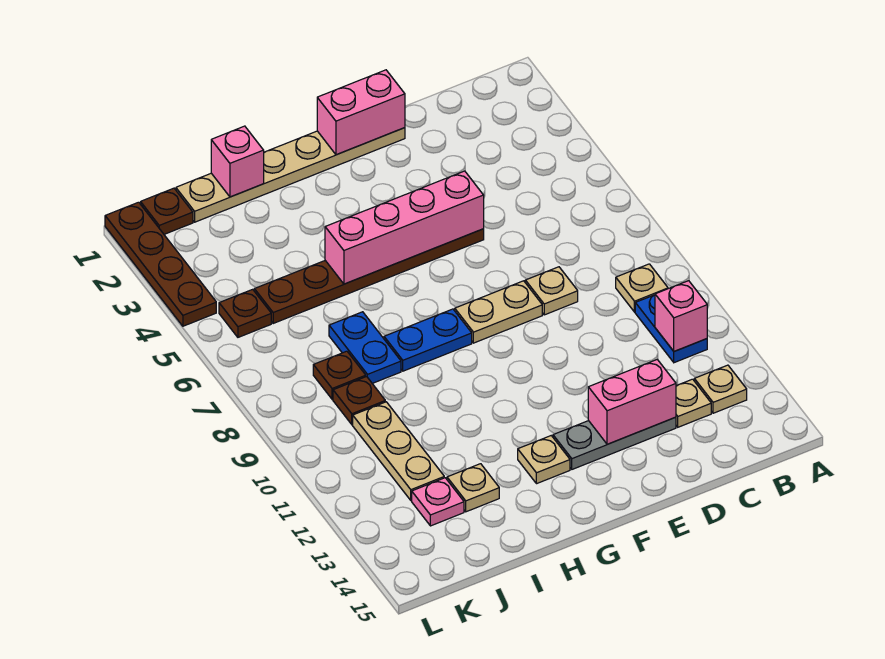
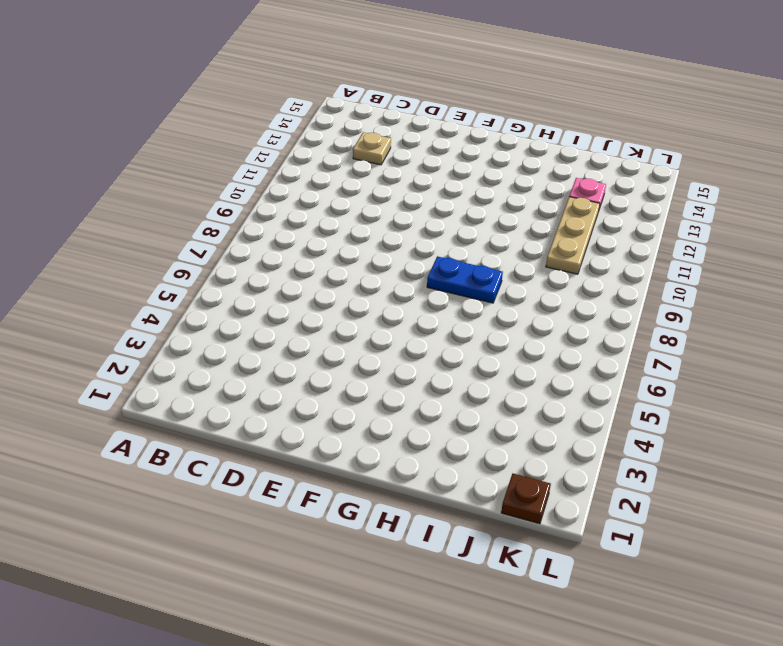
none -> tan 1x1 plate [616,264,668,312]
none -> blue 1x2 plate [635,295,707,363]
none -> tan 1x1 plate [694,365,747,413]

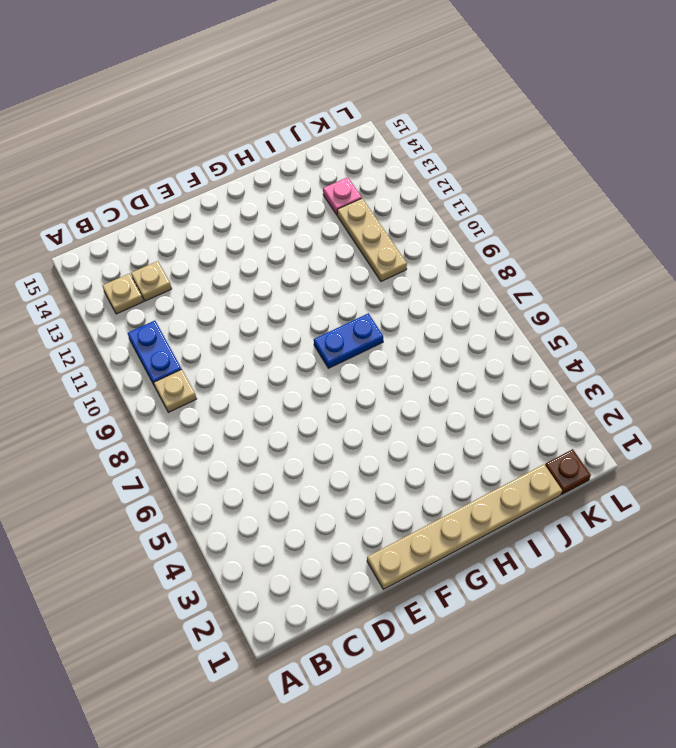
none -> tan 1x1 plate [525,267,578,315]
none -> grey 1x3 plate [553,417,676,469]
none -> brown 1x6 plate [254,229,484,323]

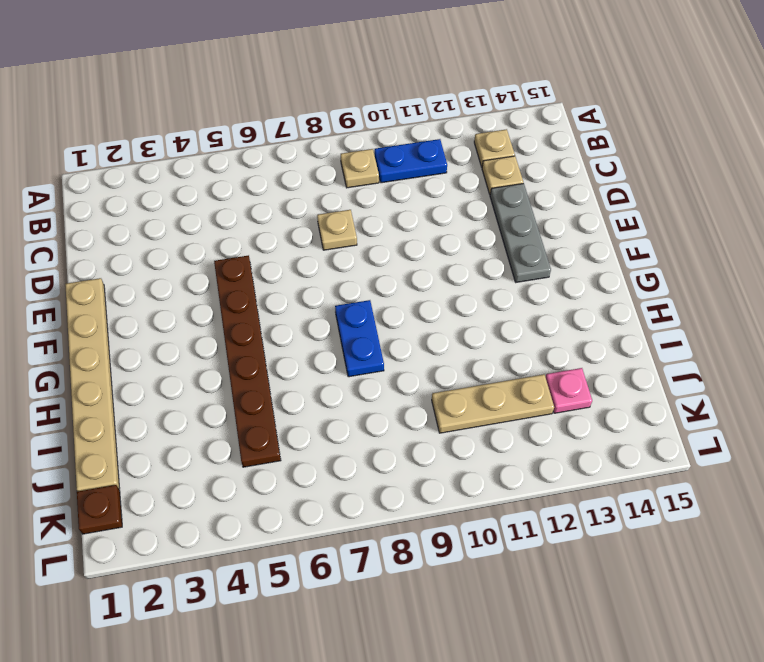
none -> tan 1x2 plate [455,281,542,343]
none -> tan 1x1 plate [518,436,570,484]
none -> blue 1x2 plate [329,312,401,383]

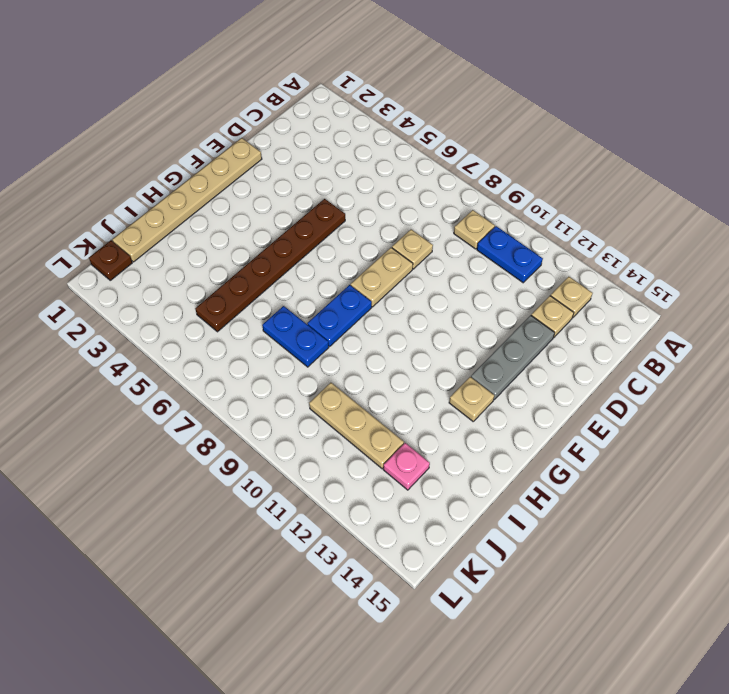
none -> tan 1x1 plate [447,464,499,512]
none -> brown 1x1 plate [313,351,366,399]
none -> brown 1x1 plate [333,377,385,425]

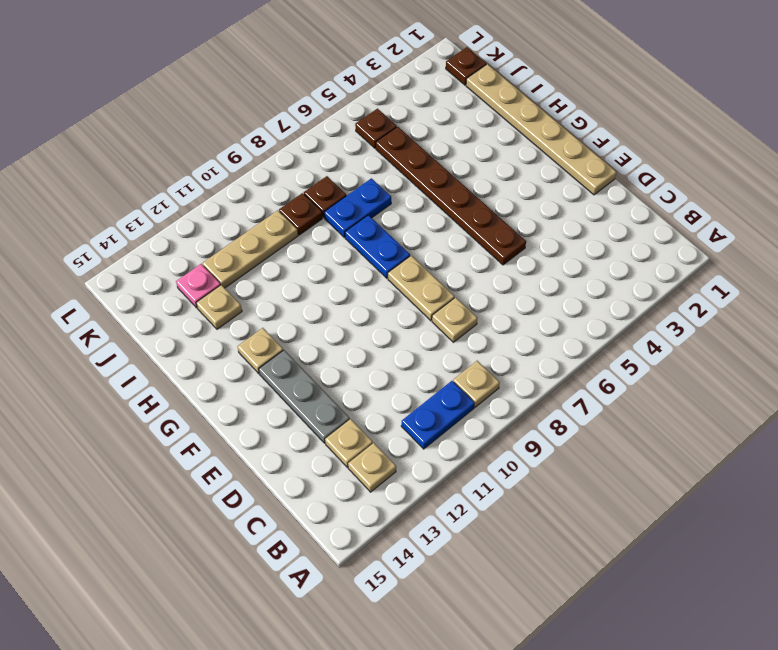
none -> brown 1x4 plate [105,202,216,326]
none -> pink 1x1 brick [655,281,707,351]
none -> pink 1x2 brick [588,359,676,444]

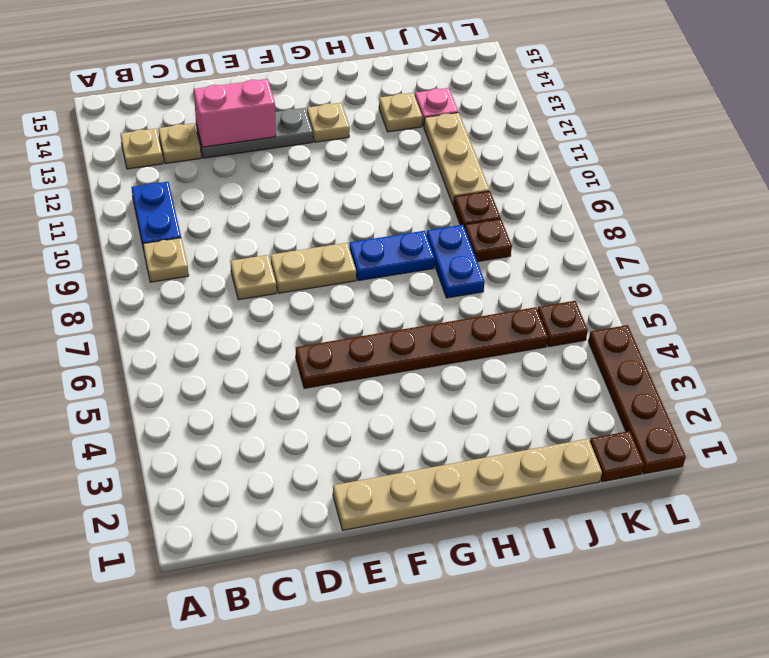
none -> pink 1x1 brick [655,281,707,351]
none -> pink 1x2 brick [317,70,405,155]
none -> pink 1x4 brick [325,171,484,284]

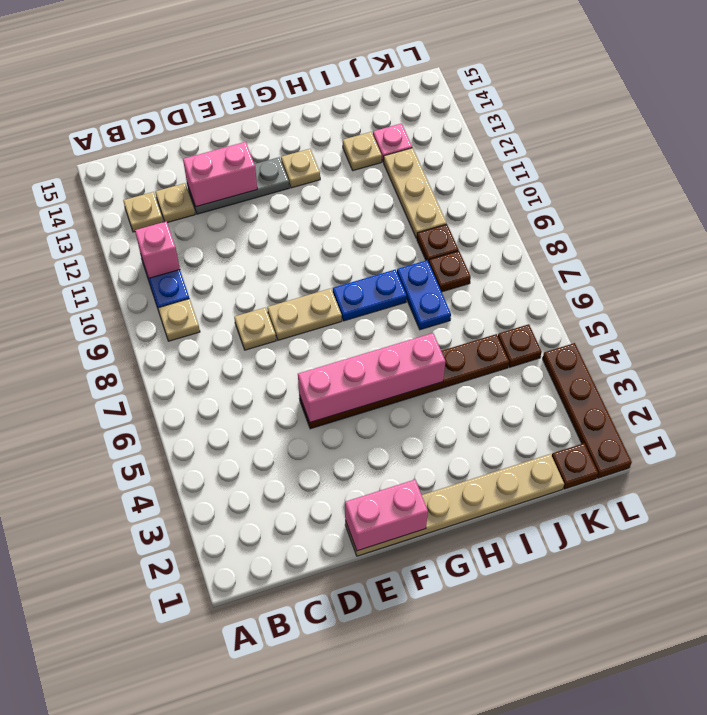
none -> pink 1x1 brick [211,126,264,197]

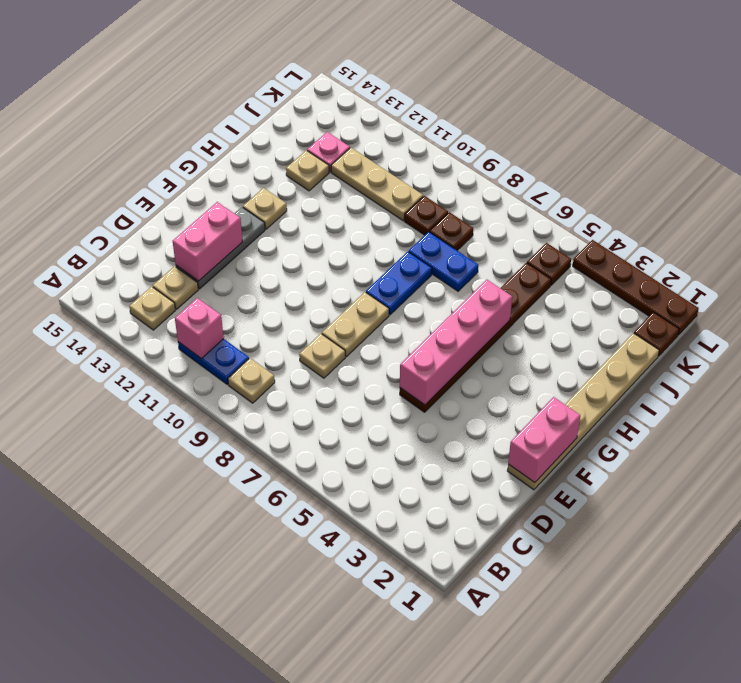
none -> pink 1x1 brick [211,126,264,197]

